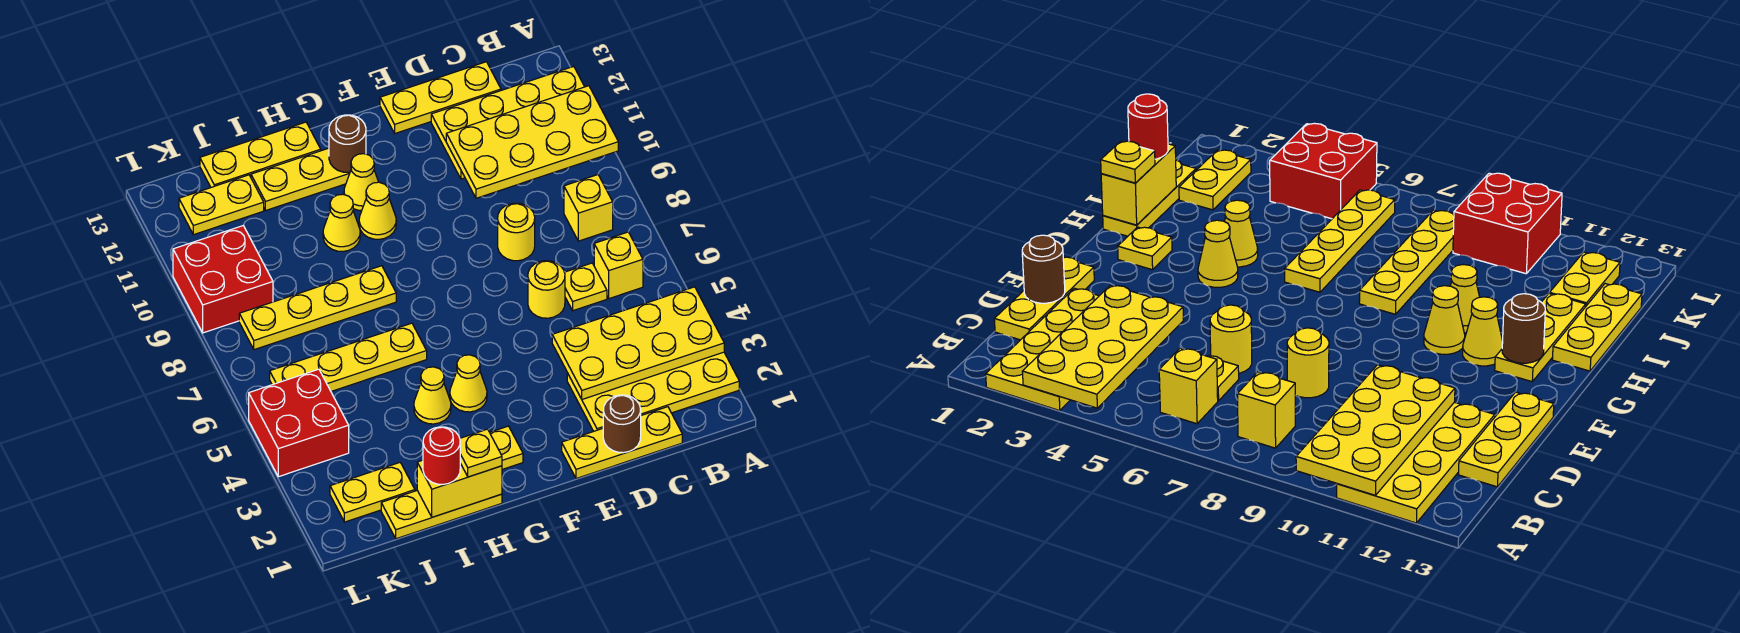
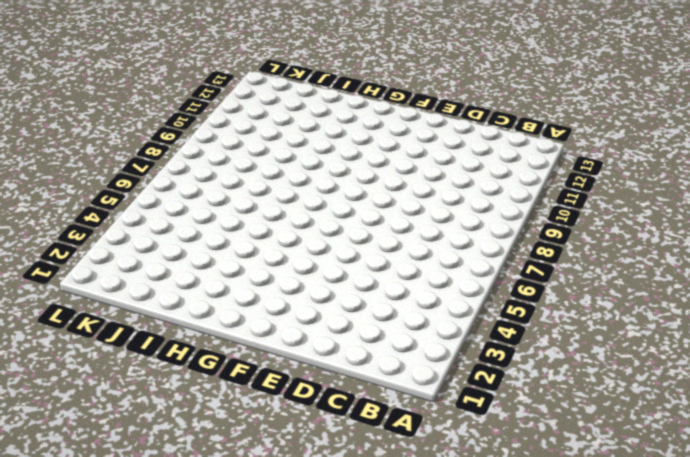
none -> yellow 2x4 plate [567,352,739,431]
none -> yellow 2x4 plate [431,66,584,179]
none -> yellow 1x1 brick [594,232,643,299]
none -> yellow 1x1 brick [564,175,613,241]

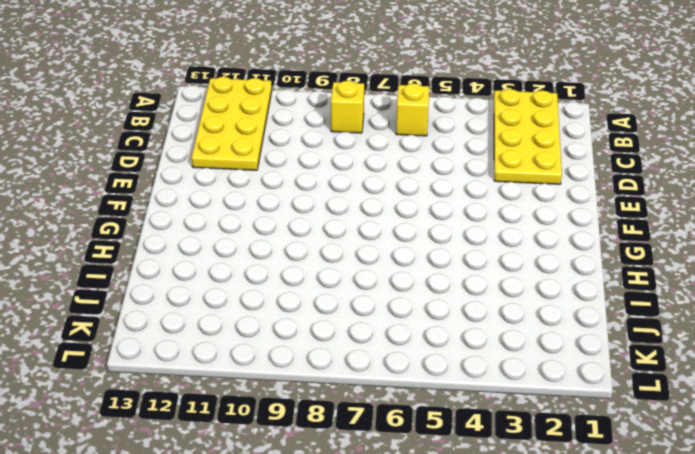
none -> yellow 1x3 plate [562,407,682,479]
none -> yellow 1x1 plate [564,263,607,311]
none -> yellow 1x3 plate [380,62,501,133]
none -> yellow 1x1 round brick [528,261,565,318]

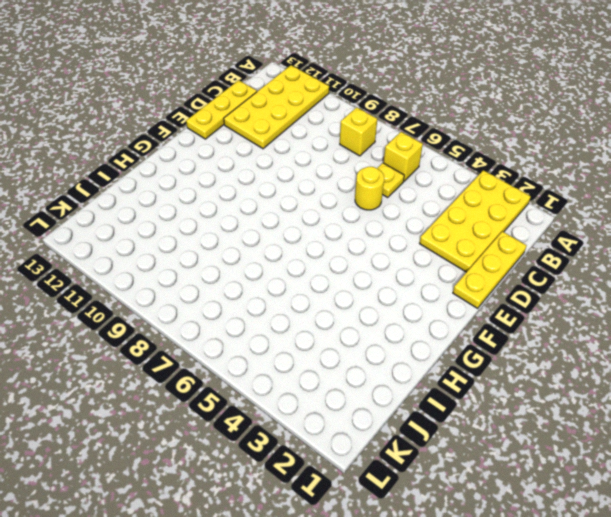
none -> yellow 1x1 round brick [498,203,535,261]
none -> yellow 1x1 plate [490,426,523,469]
none -> yellow 1x1 cone [450,355,487,412]
none -> yellow 1x1 cone [359,182,396,239]

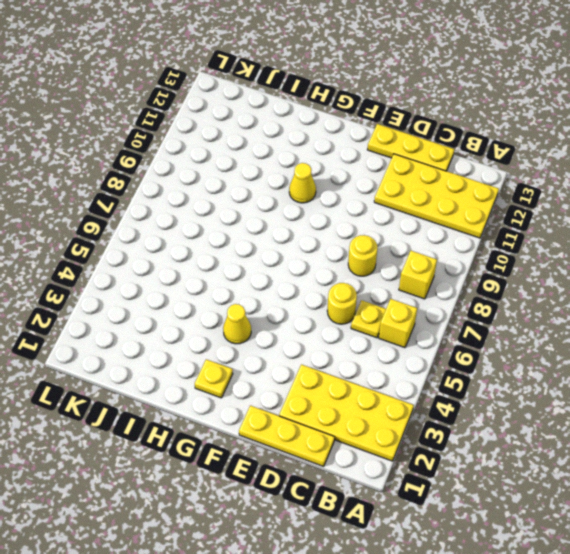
none -> yellow 1x1 cone [344,154,378,211]
none -> yellow 1x3 plate [251,148,350,211]
none -> yellow 1x3 plate [381,490,502,539]
none -> yellow 1x1 cone [414,367,451,424]

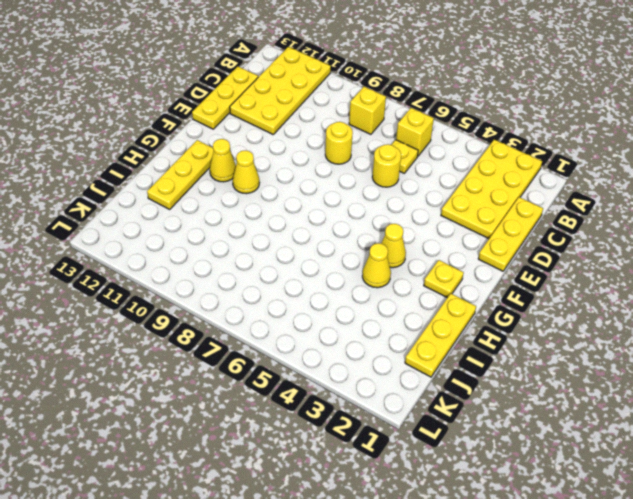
none -> yellow 1x4 plate [270,323,427,391]
none -> yellow 1x4 plate [239,266,396,350]
none -> yellow 1x1 cone [323,194,360,251]
none -> yellow 1x3 plate [200,122,321,187]

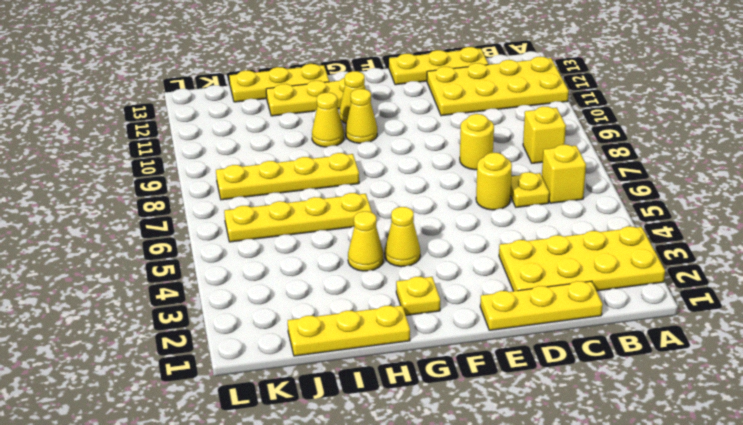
none -> yellow 1x2 plate [330,463,415,522]
none -> yellow 1x2 plate [179,175,264,235]
none -> red 2x2 brick [249,369,349,477]
none -> red 2x2 brick [173,226,273,333]

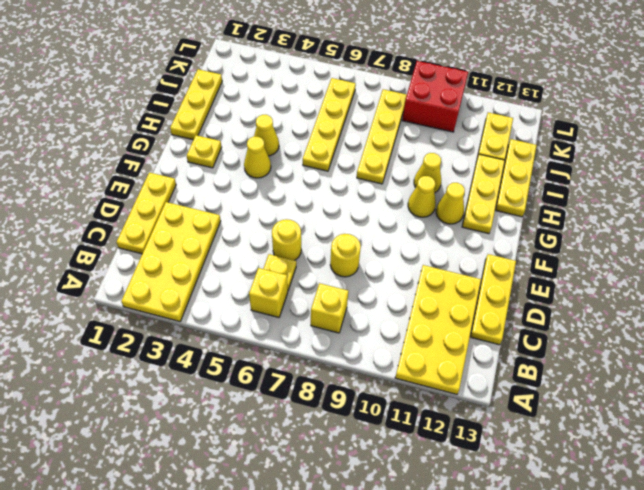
none -> yellow 1x2 plate [330,463,415,522]
none -> red 2x2 brick [249,369,349,477]
none -> yellow 2x4 plate [552,287,724,399]
none -> yellow 2x4 plate [446,86,618,198]

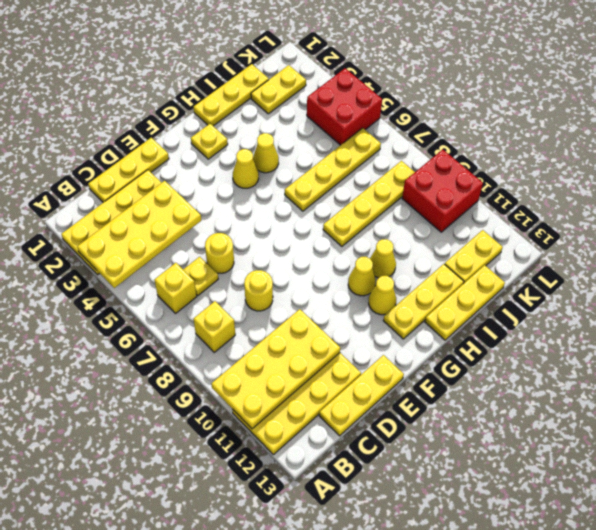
none -> brown 1x1 round brick [603,395,641,453]
none -> brown 1x1 round brick [329,115,366,172]
none -> yellow 1x2 brick [417,460,502,517]
none -> yellow 1x1 plate [460,429,502,477]

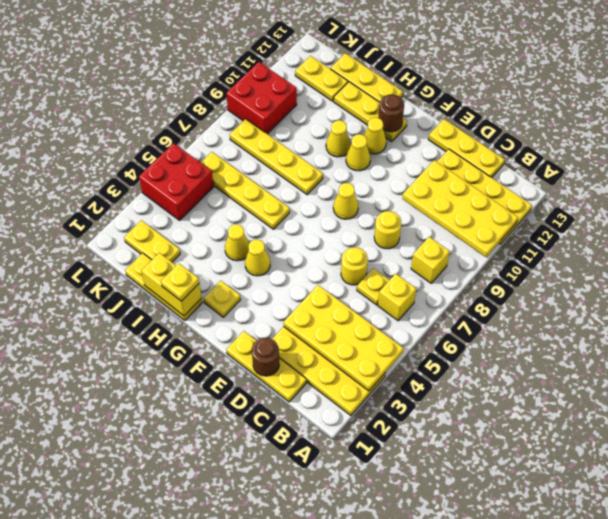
yellow 1x1 cone [333,183,358,219] -> none
none -> red 1x1 round brick [423,427,460,484]

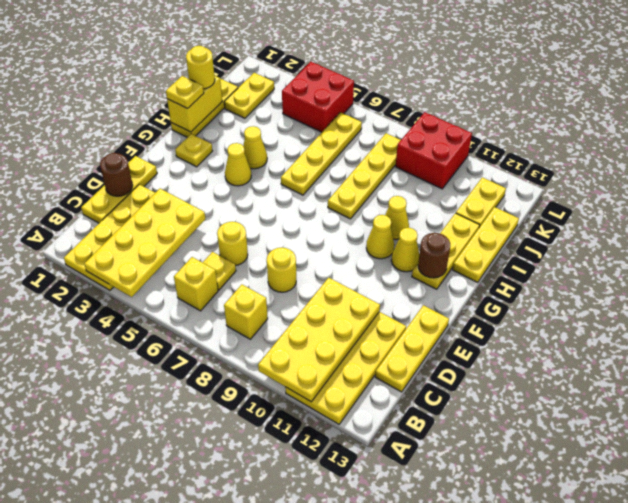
yellow 1x1 round brick [186,46,215,89] -> red 1x1 round brick [423,427,460,484]

